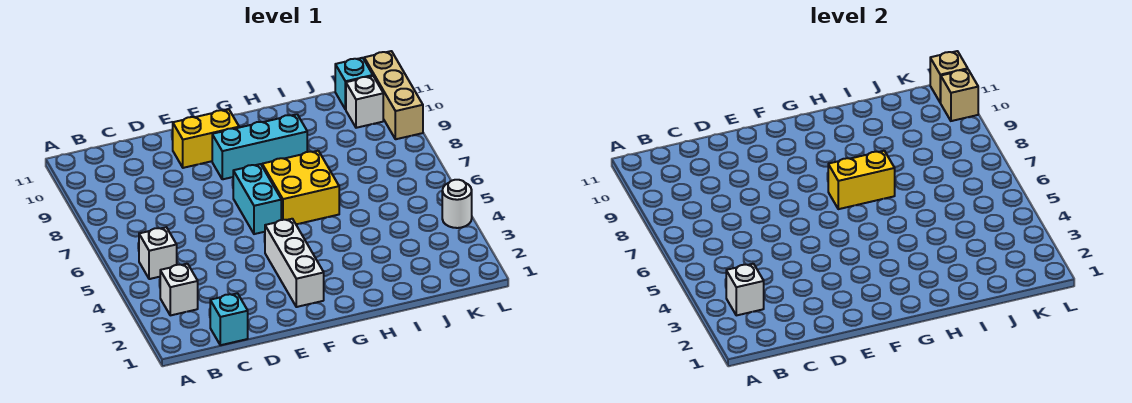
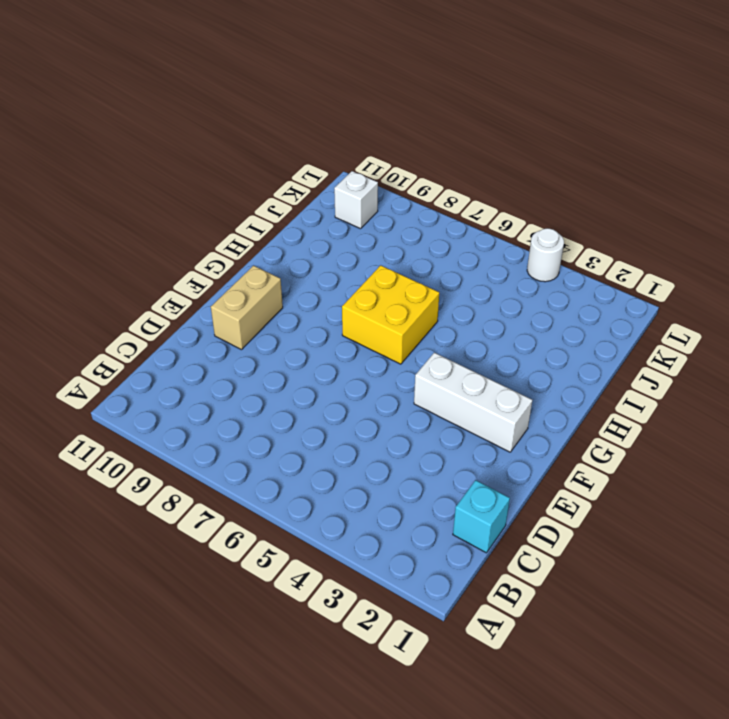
tan 1x2 brick [211,265,283,350] -> yellow 1x2 brick [173,109,239,168]
none -> white 1x1 brick [160,264,198,315]
none -> white 1x1 brick [139,227,177,279]
none -> cyan 1x2 brick [233,164,281,234]

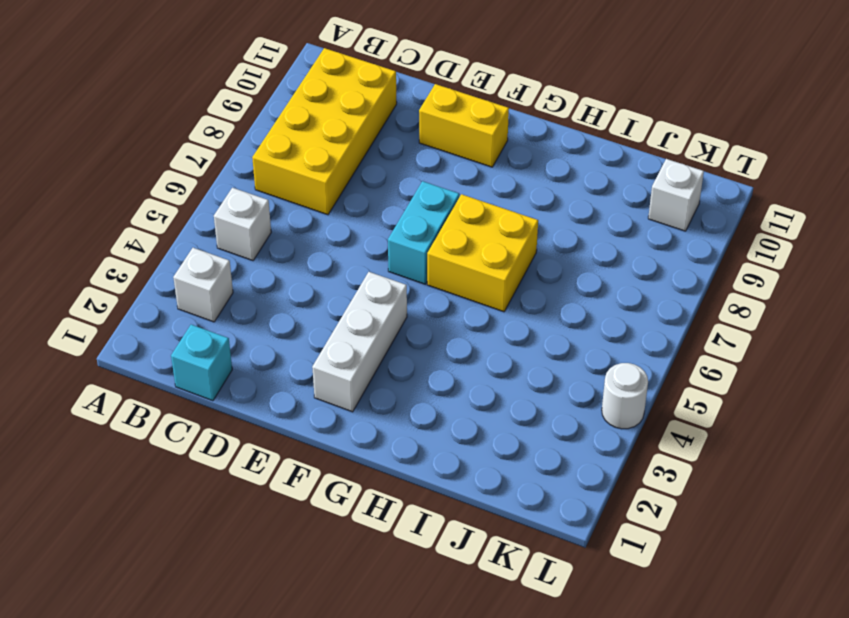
yellow 2x4 brick [252,48,397,215] -> none
none -> cyan 1x3 brick [212,114,307,179]
none -> cyan 1x1 brick [335,58,373,110]
none -> tan 1x3 brick [364,51,423,139]

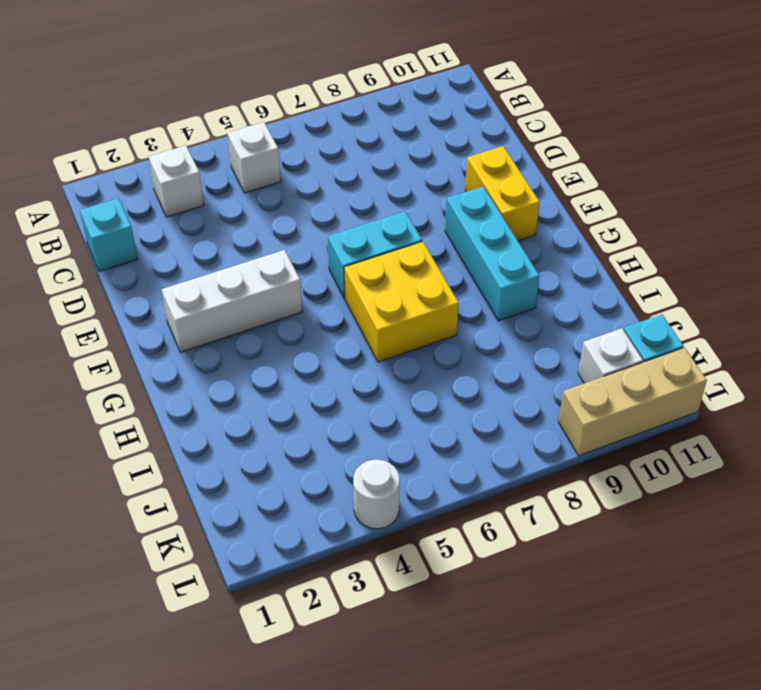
none -> white 1x1 brick [726,264,764,315]
none -> yellow 1x2 brick [828,151,895,209]
none -> tan 1x1 brick [941,69,978,121]

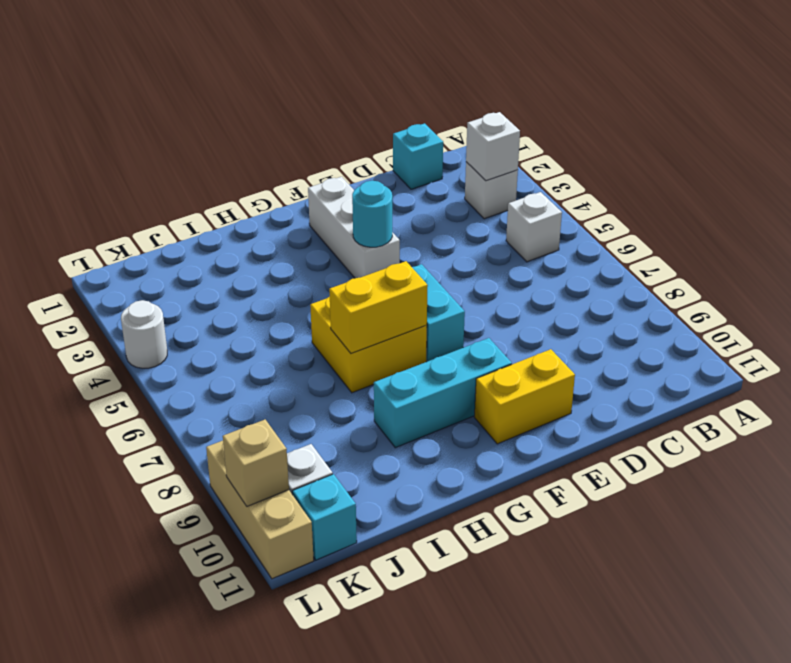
cyan 1x1 round brick [352,181,392,247] -> none
none -> tan 1x1 brick [930,51,968,103]

